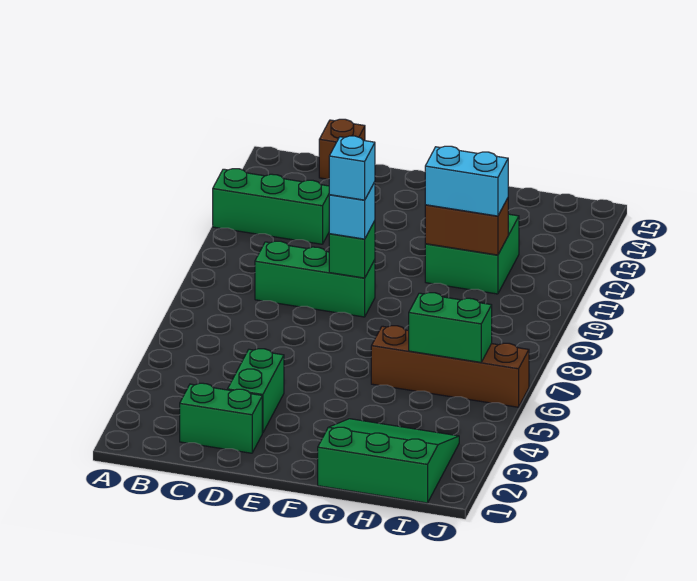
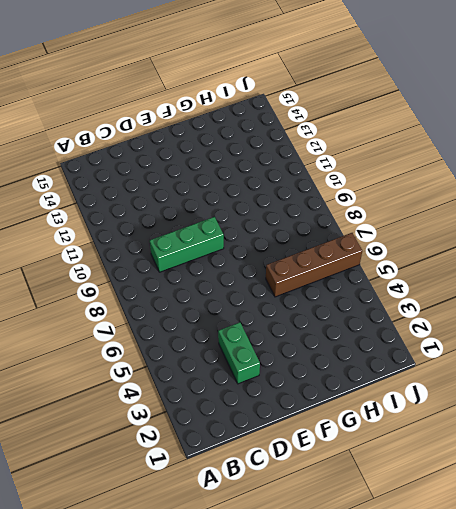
none -> green 1x3 brick [213,169,329,244]
none -> green 1x2 brick [180,383,262,453]
none -> brown 1x1 brick [319,119,365,179]

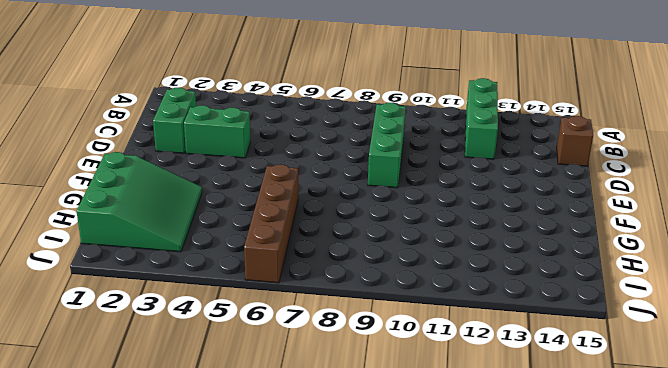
none -> green 2x2 brick [425,214,519,294]
none -> green 1x1 brick [329,221,375,278]
none -> brown 1x2 brick [425,198,508,255]

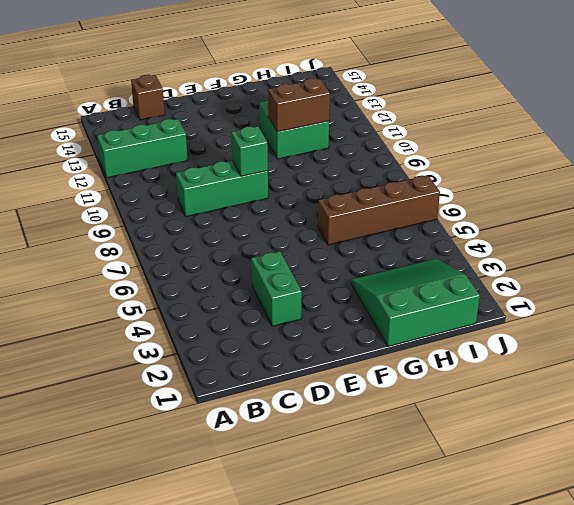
none -> green 1x2 brick [180,383,262,453]
none -> green 1x2 brick [409,293,492,362]
none -> cyan 1x1 brick [329,182,375,239]

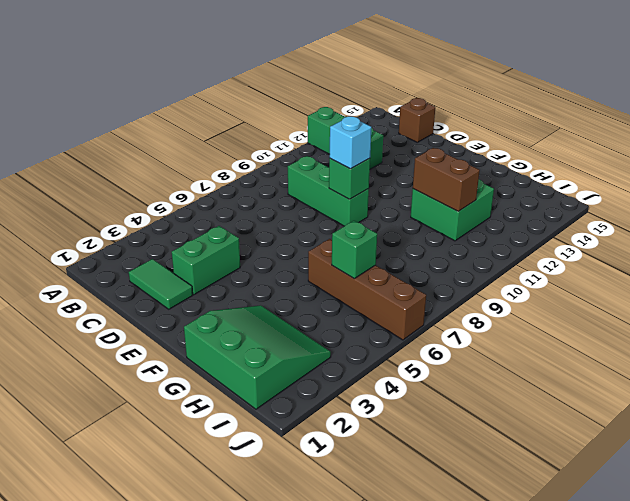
green 1x2 tile [129,259,193,309] -> green 1x2 brick [180,383,262,453]
green 1x1 brick [332,221,377,279] -> green 1x2 brick [409,293,492,362]
none -> cyan 1x2 brick [425,146,508,216]
none -> cyan 1x1 brick [329,136,375,200]

